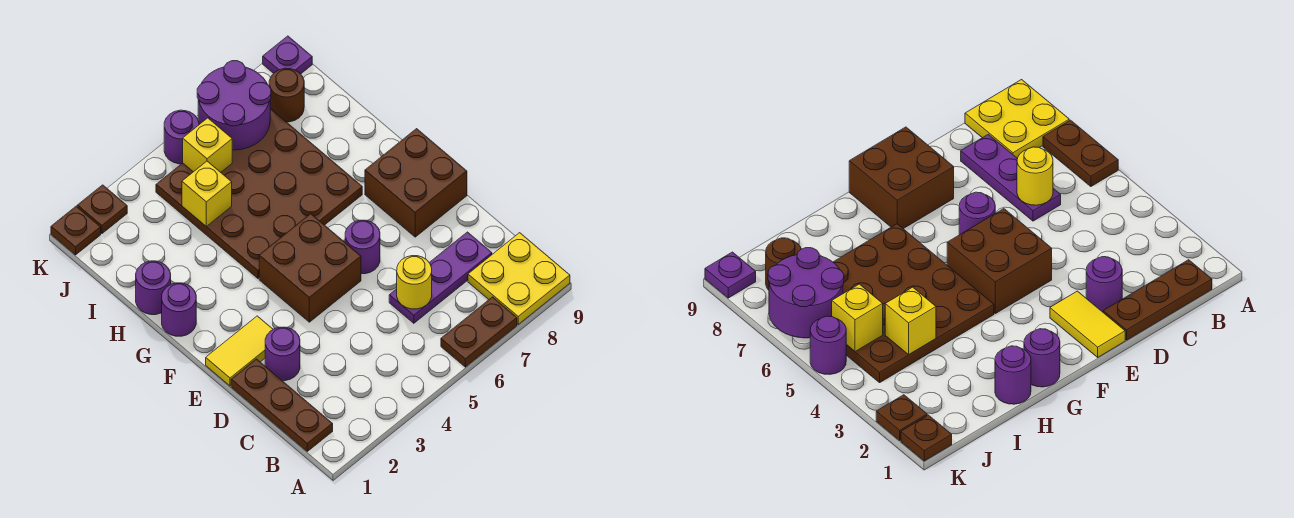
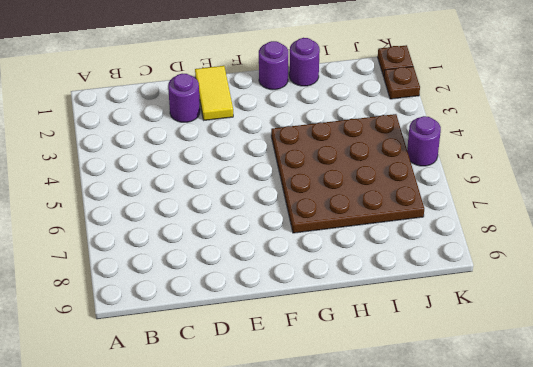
none -> brown 1x2 plate [441,297,517,367]
none -> yellow 2x2 plate [468,233,570,324]
none -> brown 1x3 plate [231,359,333,451]

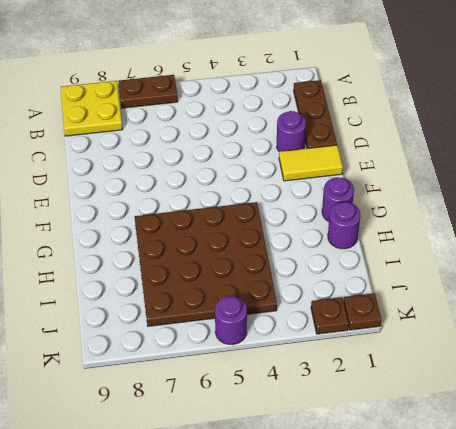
none -> purple 1x3 plate [389,232,492,323]
none -> brown 2x2 brick [259,214,361,322]
none -> purple 1x1 round brick [345,220,380,274]

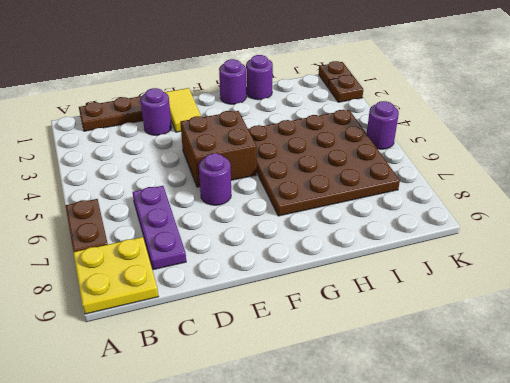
none -> brown 2x2 brick [365,129,467,237]
none -> brown 1x1 round brick [269,68,304,122]
none -> purple 1x1 plate [263,36,312,74]

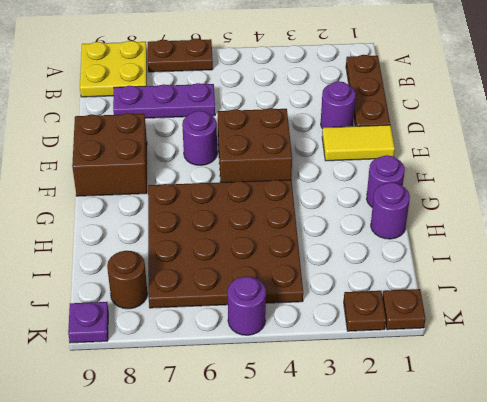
none -> yellow 1x1 round brick [397,256,432,309]
none -> yellow 1x1 brick [182,161,232,226]
none -> yellow 1x1 brick [183,118,232,172]

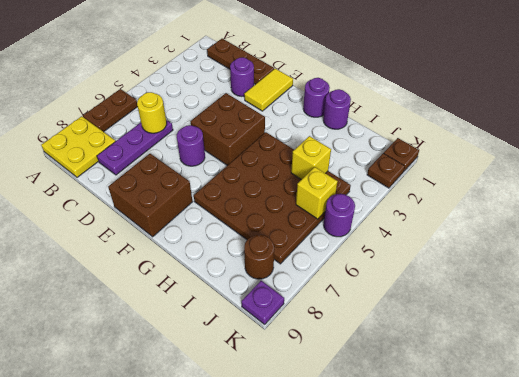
none -> purple 2x2 round brick [197,61,271,150]

